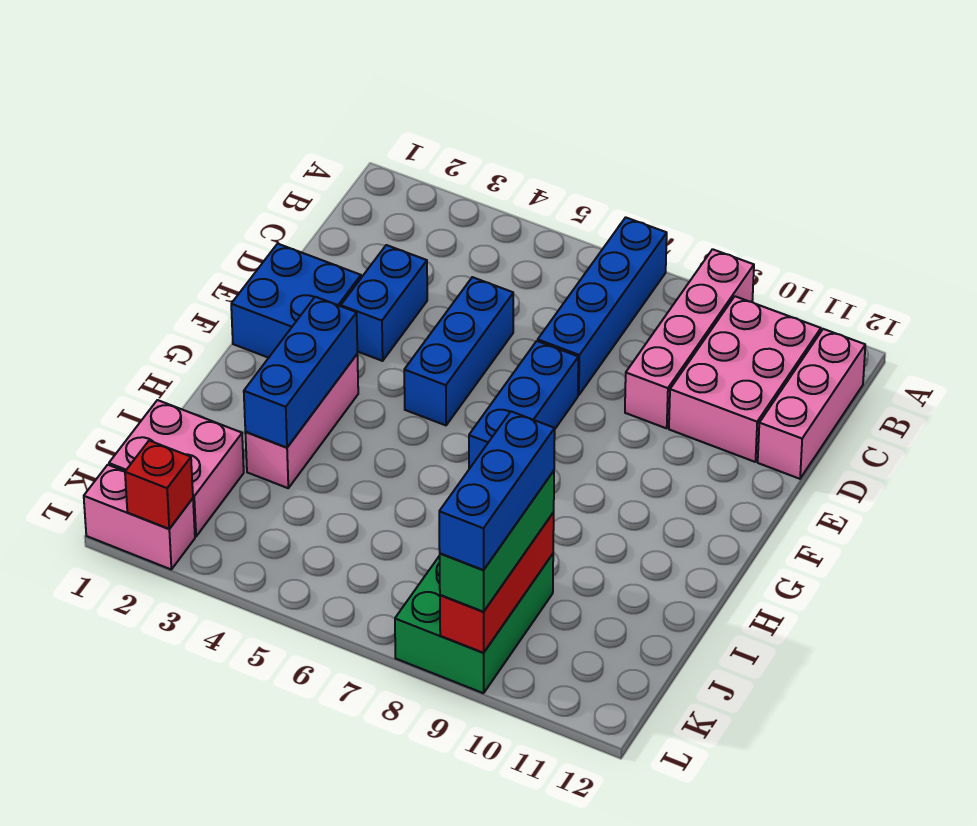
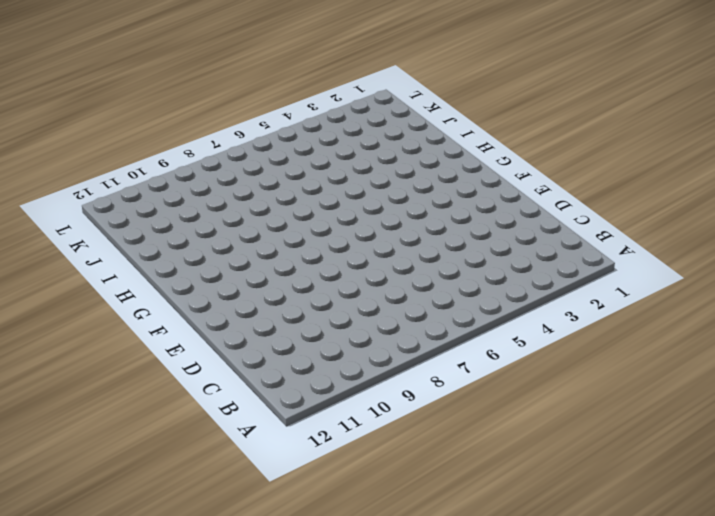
none -> blue 1x4 brick [538,217,667,395]
none -> pink 1x4 brick [625,249,754,428]
none -> pink 2x3 brick [669,296,821,462]

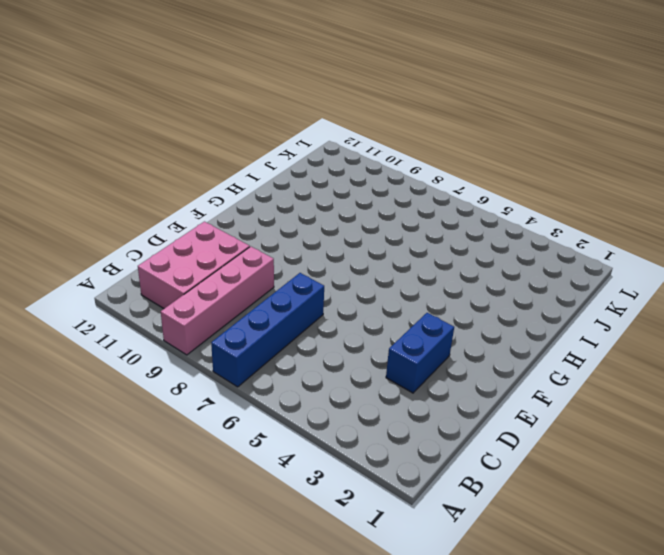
none -> pink 1x3 brick [758,329,865,479]
none -> blue 1x3 brick [404,277,513,425]
none -> blue 2x2 brick [231,244,361,358]

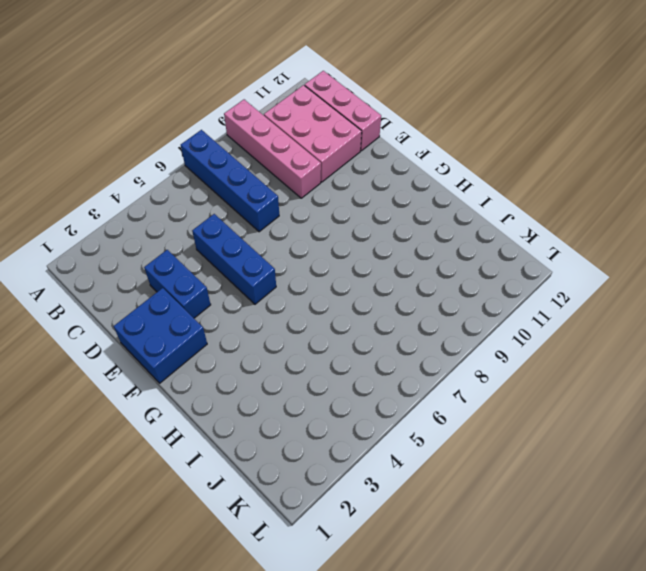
none -> blue 1x3 brick [469,341,578,469]
none -> pink 1x3 brick [245,355,358,488]
none -> pink 2x2 brick [109,400,244,536]

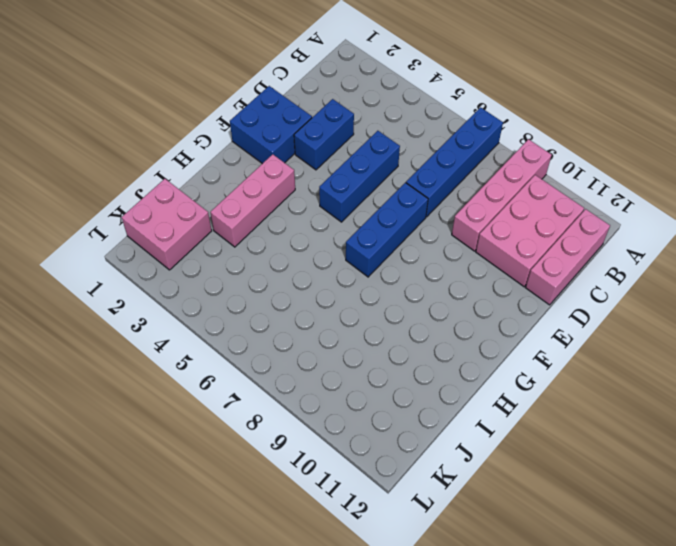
none -> green 2x3 brick [395,554,553,693]
none -> pink 1x2 brick [84,465,195,569]
none -> blue 1x3 brick [244,297,357,448]

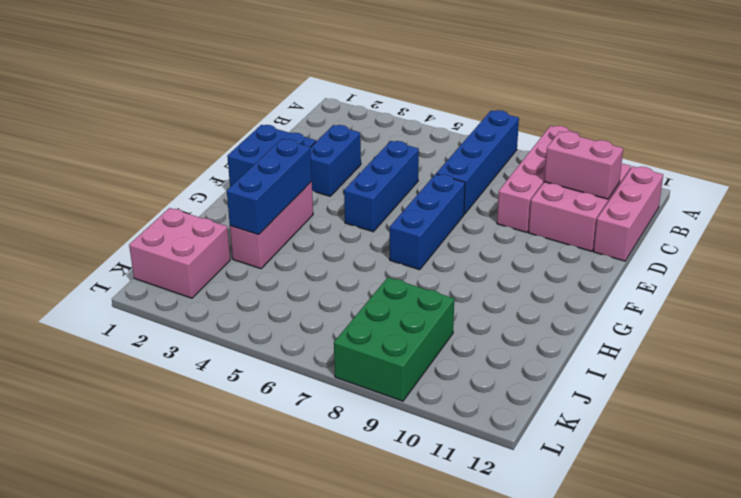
pink 1x2 brick [544,132,623,199] -> pink 1x2 brick moved to [84,465,195,569]
none -> red 1x3 brick [440,512,554,653]
none -> red 1x1 brick [125,441,193,529]
none -> green 1x3 brick [440,471,554,612]

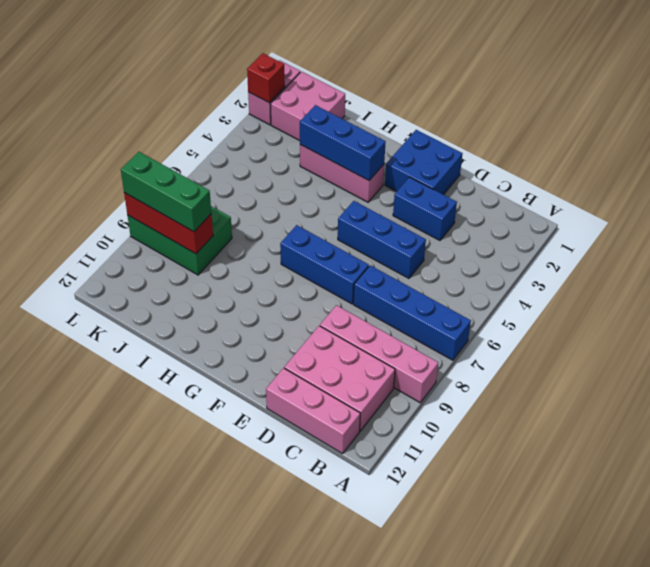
none -> blue 1x3 brick [439,412,555,570]

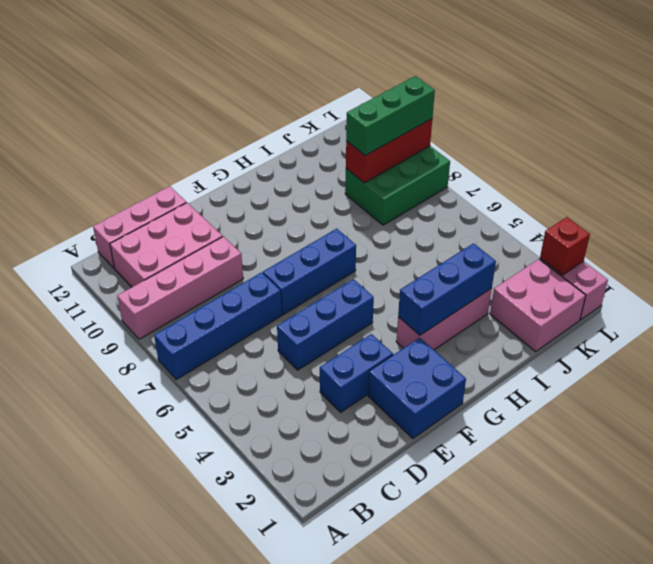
none -> blue 1x3 brick [439,412,555,570]

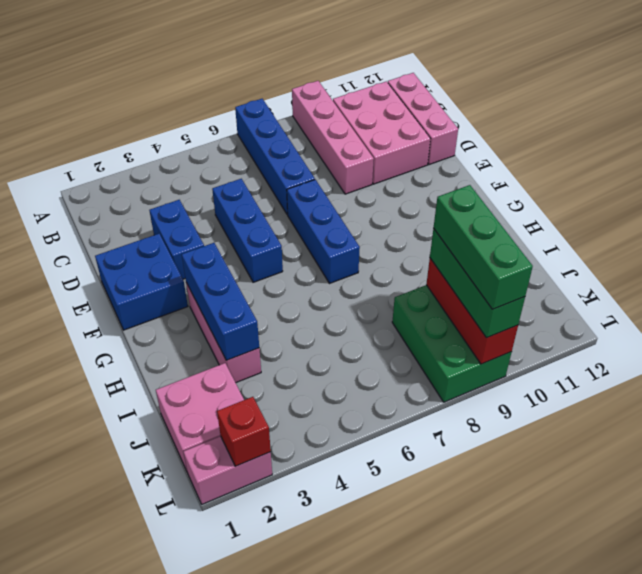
green 1x3 brick [434,185,533,309] -> blue 1x3 brick [439,412,555,570]

